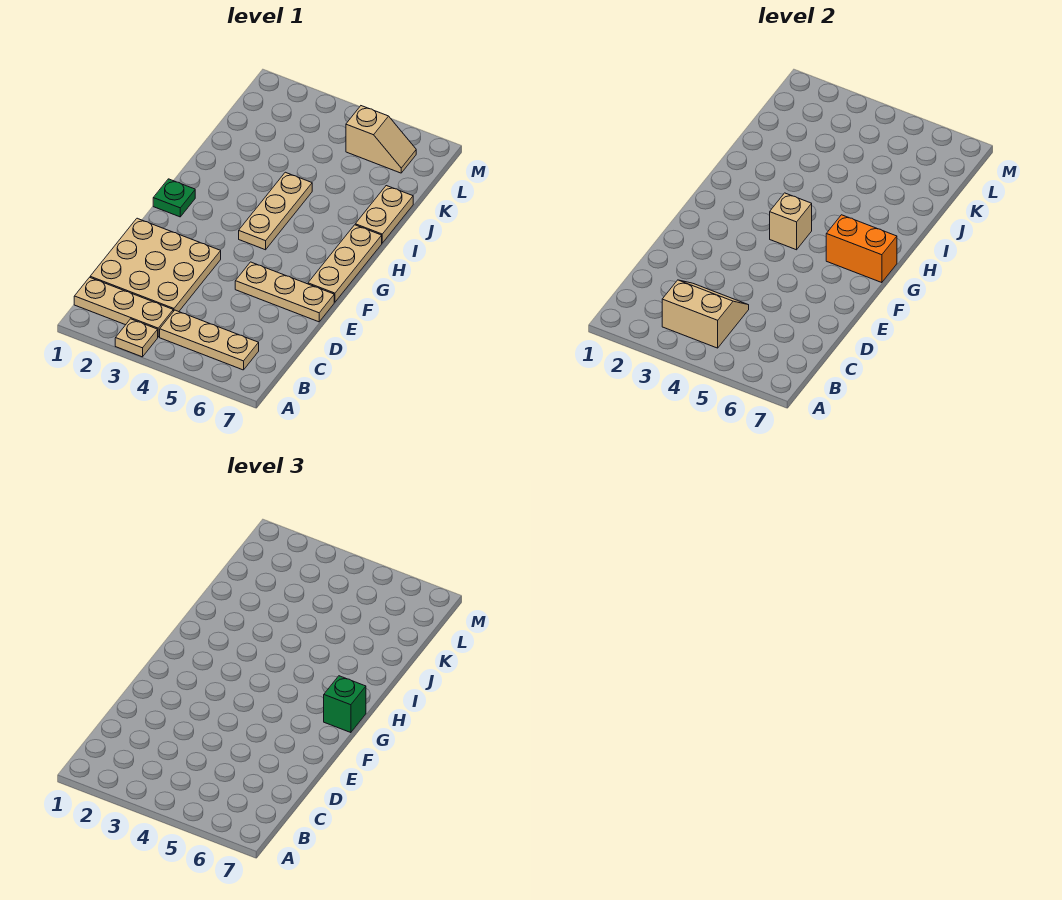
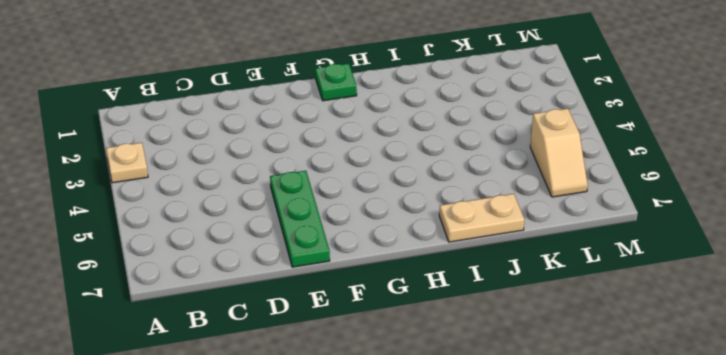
green 1x3 plate [270,171,330,267] -> tan 1x3 plate [235,262,334,322]
none -> tan 1x3 plate [74,277,173,337]
none -> tan 1x3 plate [160,310,259,370]
none -> tan 3x3 plate [90,218,221,312]

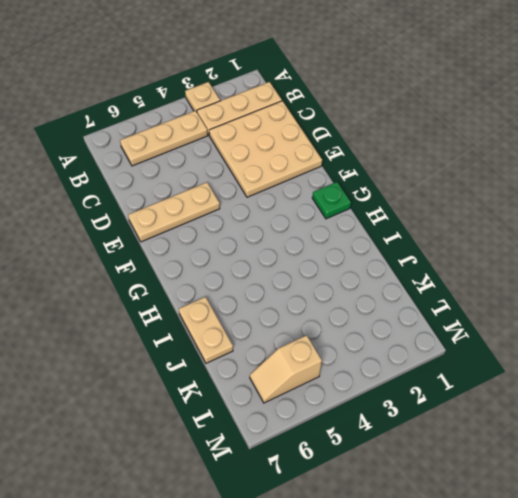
none -> tan 1x3 plate [308,225,382,302]
none -> tan 1x3 plate [239,172,312,250]
none -> tan 2x2 slope [662,280,749,348]

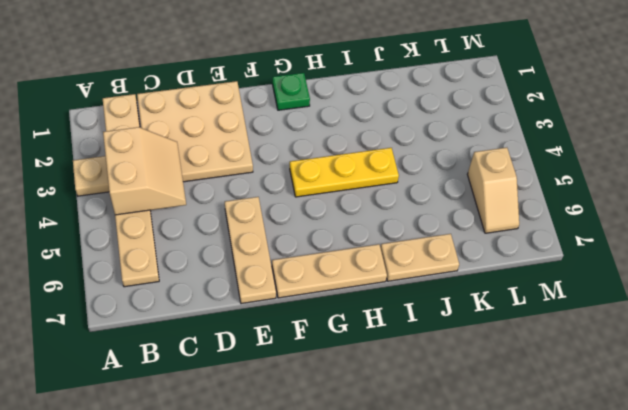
yellow 1x3 plate [290,148,399,197] -> tan 1x3 plate [239,172,312,250]
none -> tan 1x1 brick [770,193,812,250]
none -> orange 1x2 brick [826,215,897,283]
none -> green 1x1 brick [324,676,366,733]

